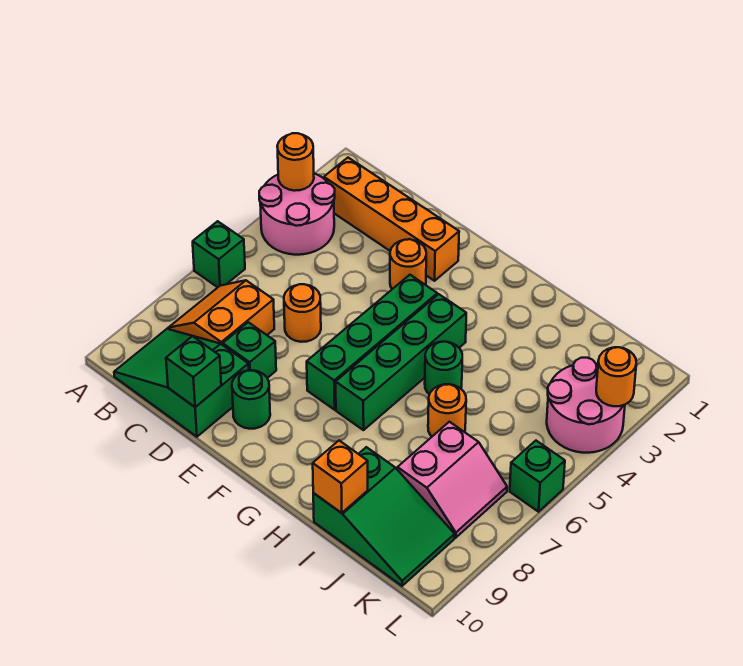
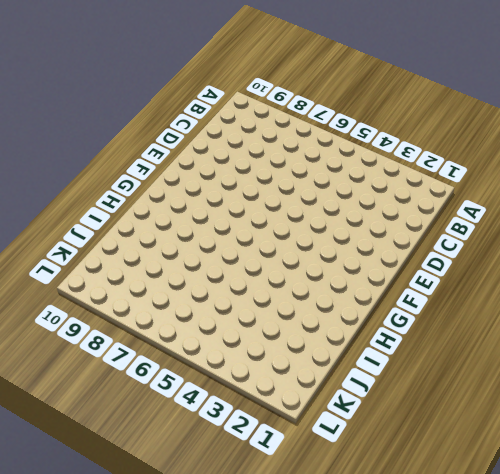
none -> pink 2x2 round brick [259,173,335,255]
none -> green 1x1 brick [193,221,245,287]
none -> orange 1x4 brick [324,158,459,281]

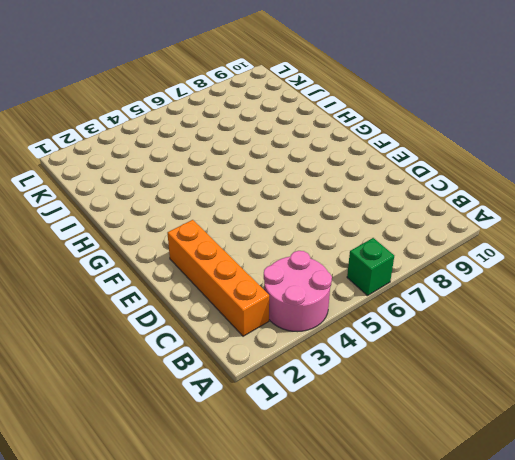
none -> orange 2x2 slope [168,280,274,345]
none -> green 2x3 slope [114,329,249,437]
none -> orange 1x1 round brick [284,284,321,342]

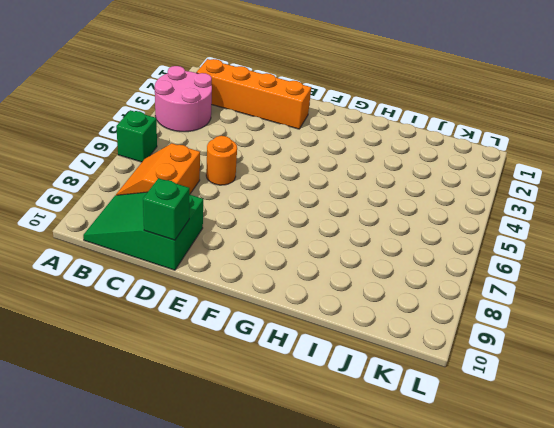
none -> green 1x1 brick [223,322,276,378]
none -> orange 1x1 round brick [390,239,426,289]
none -> green 1x1 round brick [232,370,270,429]

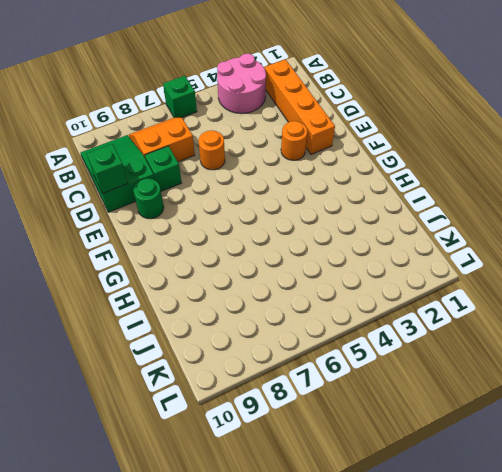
none -> green 1x4 brick [307,275,437,410]
none -> green 1x4 brick [336,294,466,430]
none -> green 1x1 round brick [425,342,462,394]

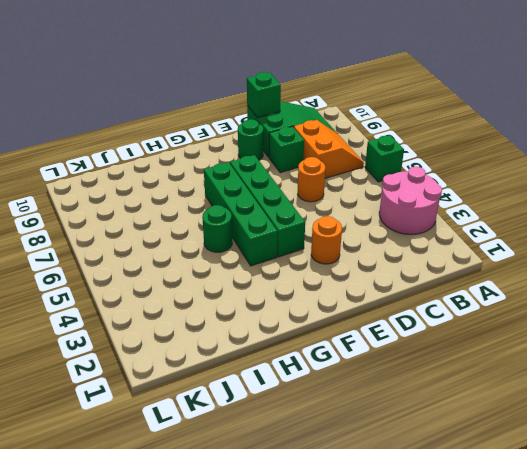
none -> orange 1x4 brick [324,158,459,281]
none -> orange 1x1 round brick [428,384,466,436]
none -> green 2x3 slope [313,447,455,586]

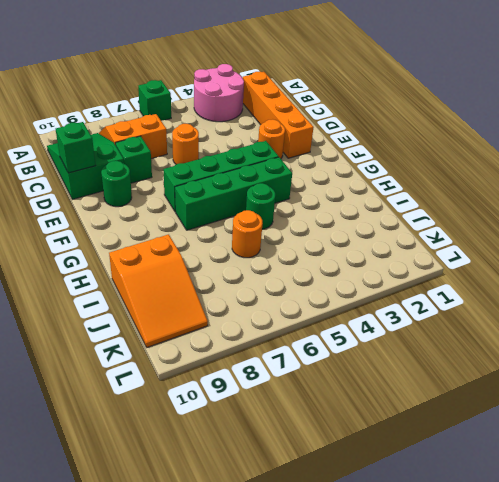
orange 2x3 slope [109,234,208,347] -> green 2x3 slope [313,447,455,586]
none -> pink 2x2 slope [397,422,507,538]
none -> pink 2x2 round brick [547,358,625,453]
none -> green 1x1 brick [510,441,565,512]

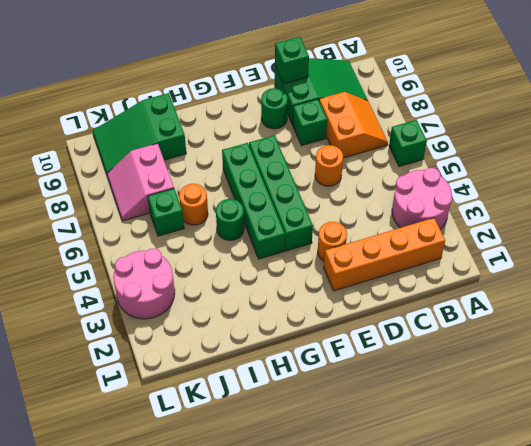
green 1x1 brick [148,189,184,236] -> green 1x1 brick moved to [510,441,565,512]
none -> orange 1x1 round brick [277,133,314,191]
none -> orange 1x1 brick [313,441,368,513]
none -> orange 1x1 round brick [596,347,636,406]

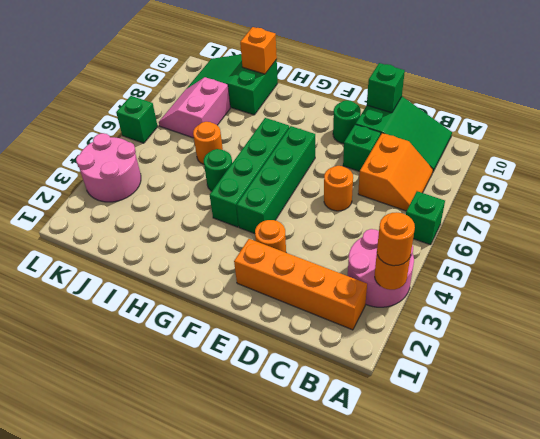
orange 1x1 round brick [377,212,415,266] -> orange 1x1 round brick moved to [596,347,636,406]

